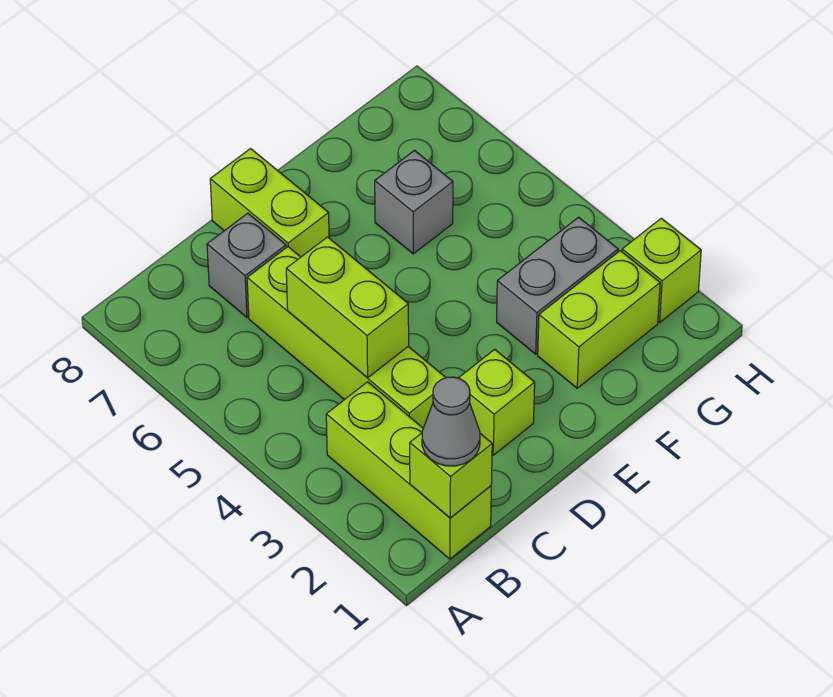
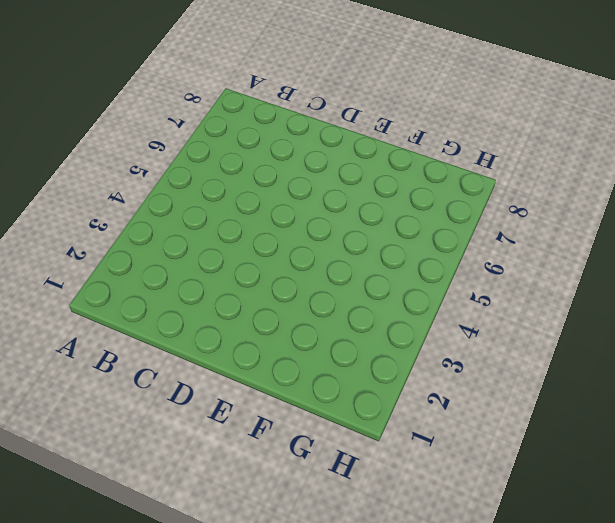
none -> lime 1x3 brick [326,382,491,559]
none -> lime 1x4 brick [247,247,446,428]
none -> grey 1x1 brick [207,213,286,317]

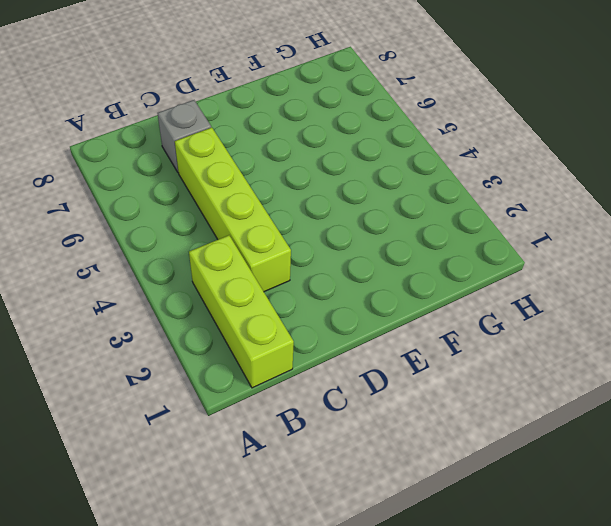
none -> lime 1x1 brick [459,349,535,455]
none -> lime 1x2 brick [210,149,329,257]
none -> lime 1x2 brick [538,251,660,388]

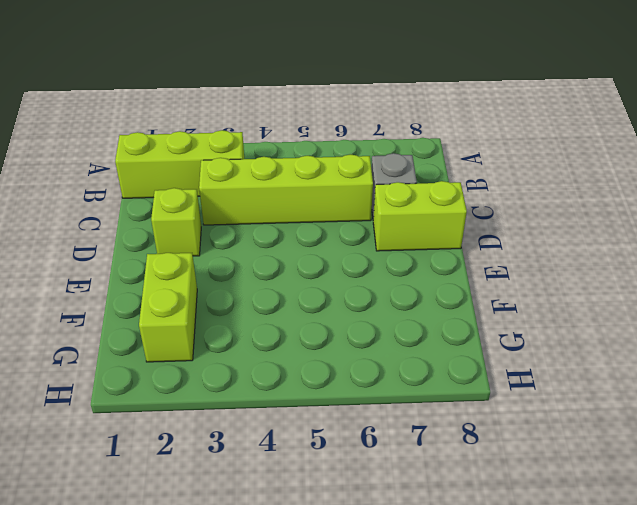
none -> grey 1x2 brick [497,217,618,354]
none -> grey 1x1 brick [375,151,453,254]
none -> lime 1x1 brick [622,218,701,322]

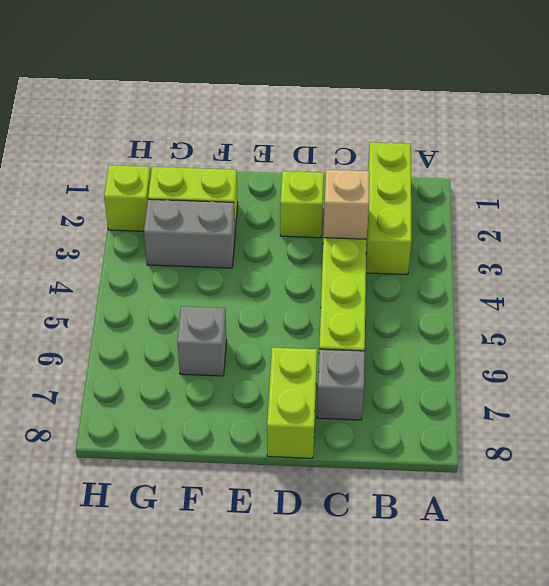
tan 1x1 brick [323,170,369,239] -> none
none -> lime 1x1 brick [410,433,492,518]
none -> lime 1x2 brick [286,237,409,378]
none -> grey 1x1 cone [422,377,480,466]

